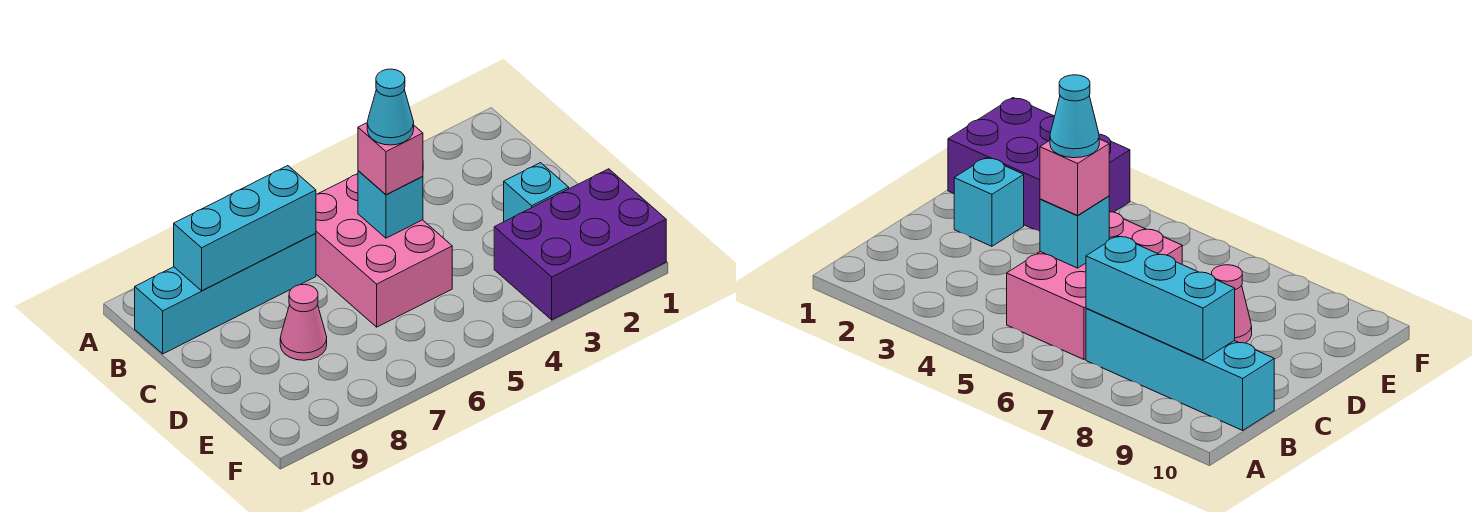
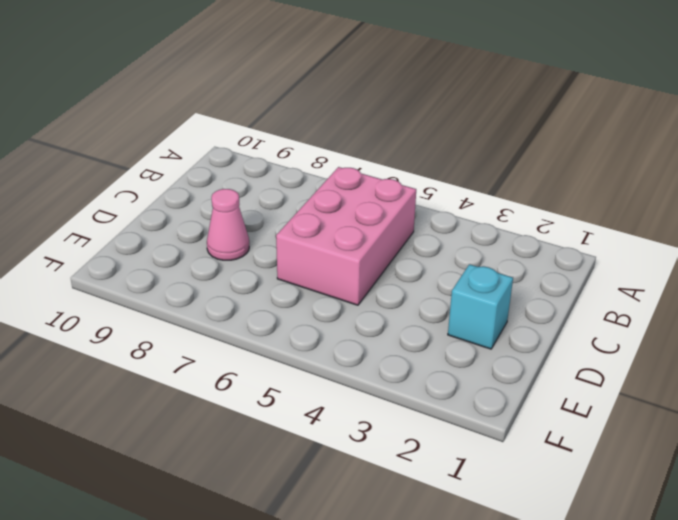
none -> cyan 1x4 brick [135,233,316,354]
none -> purple 2x3 brick [494,169,666,320]

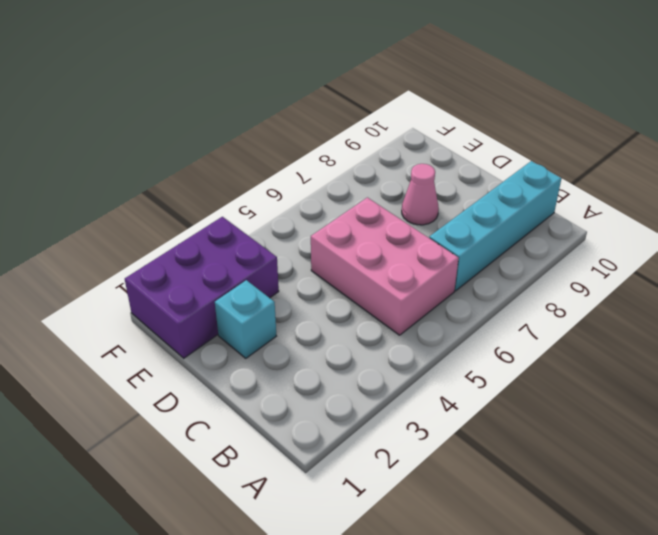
none -> cyan 1x3 brick [174,166,316,291]
none -> cyan 1x1 brick [358,171,423,238]

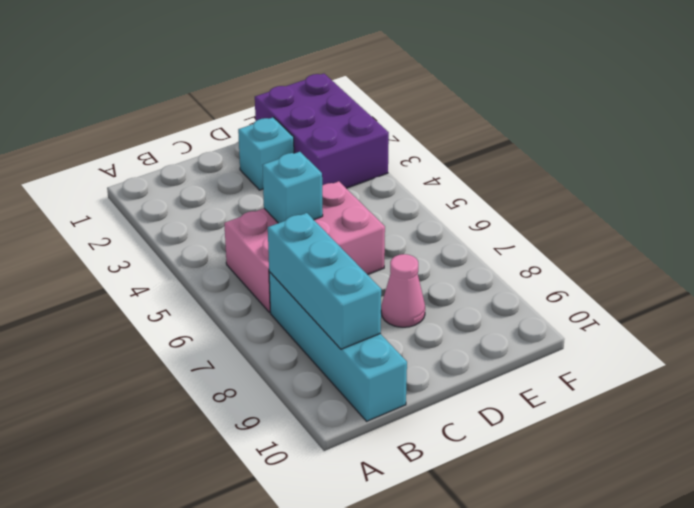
none -> pink 1x1 brick [358,123,423,195]
none -> cyan 1x1 cone [367,69,414,145]

